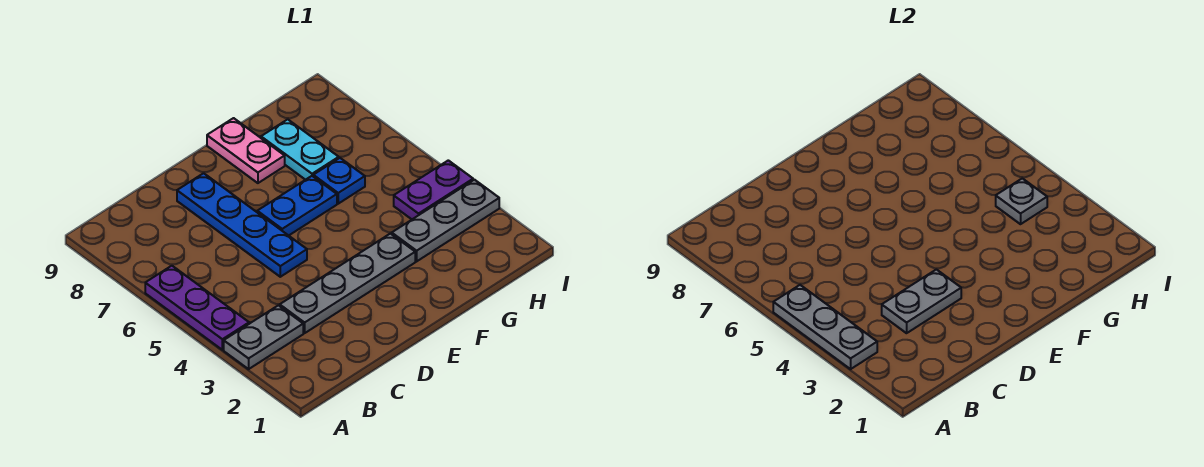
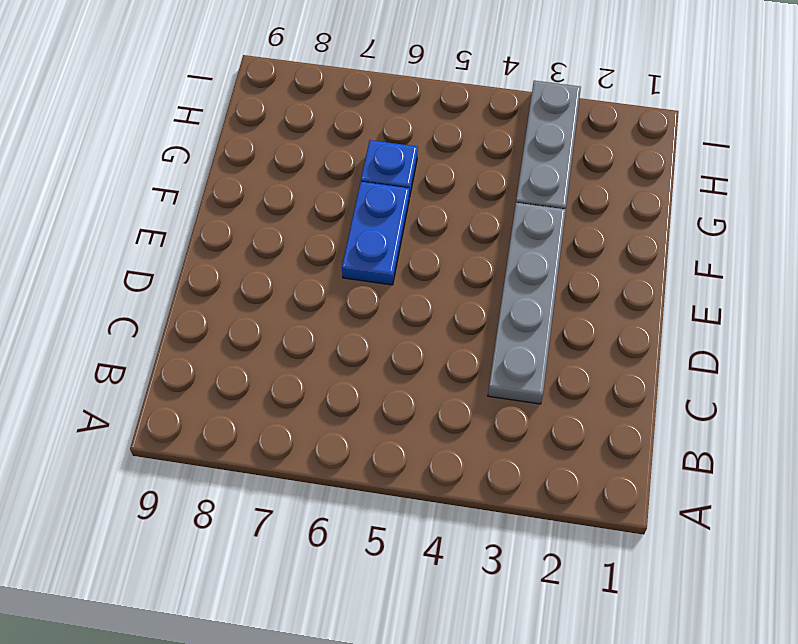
none -> grey 1x2 plate [224,305,303,369]
none -> purple 1x3 plate [145,266,249,350]
none -> blue 1x4 plate [177,173,307,277]

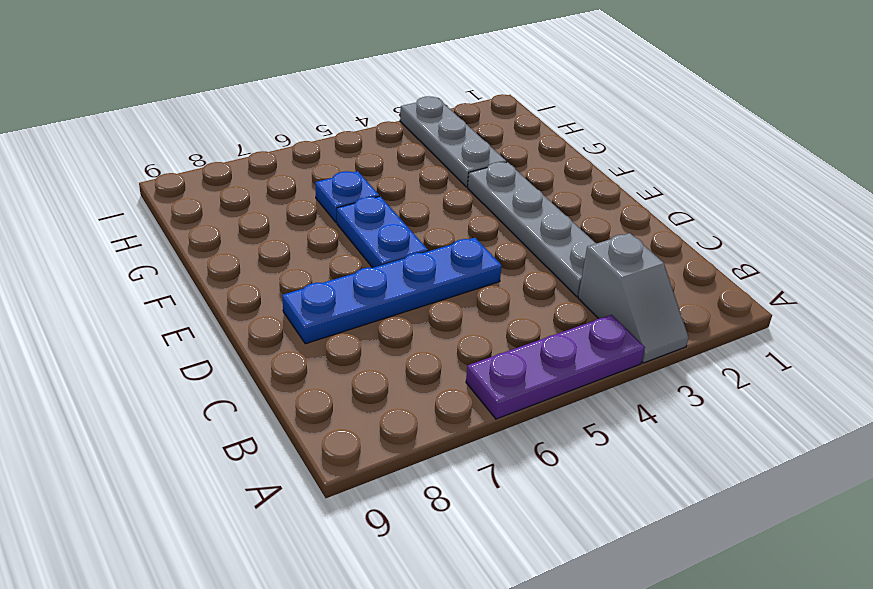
grey 1x2 slope [578,233,689,363] -> grey 1x2 plate [224,305,303,369]
none -> pink 1x2 plate [207,118,285,183]
none -> cyan 1x2 plate [261,119,339,180]
none -> purple 1x2 plate [394,160,473,219]

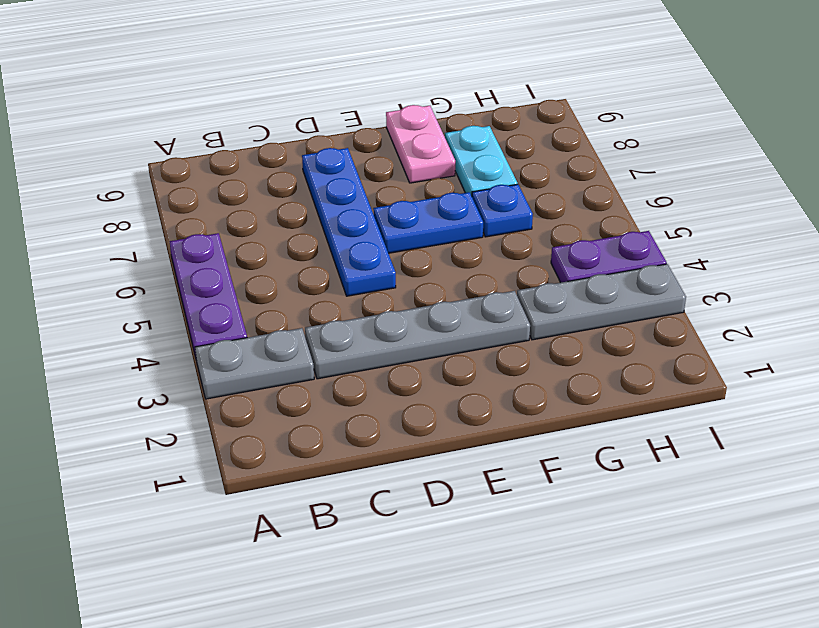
none -> grey 1x3 plate [773,285,877,369]
none -> grey 1x2 plate [882,269,961,333]
none -> grey 1x1 plate [996,178,1047,224]

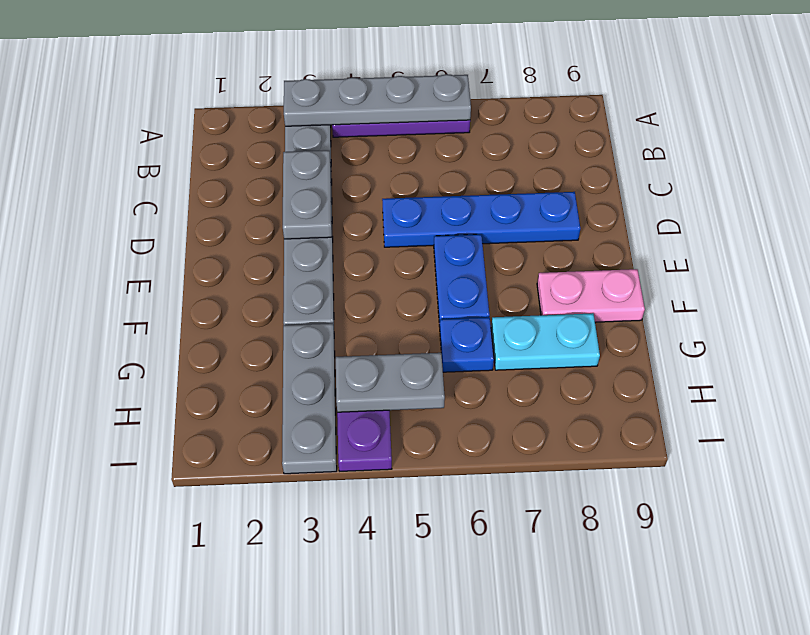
grey 1x4 plate [284,74,471,126] -> grey 1x3 plate [773,285,877,369]
grey 1x2 plate [336,353,445,412] -> grey 1x1 plate [996,178,1047,224]

